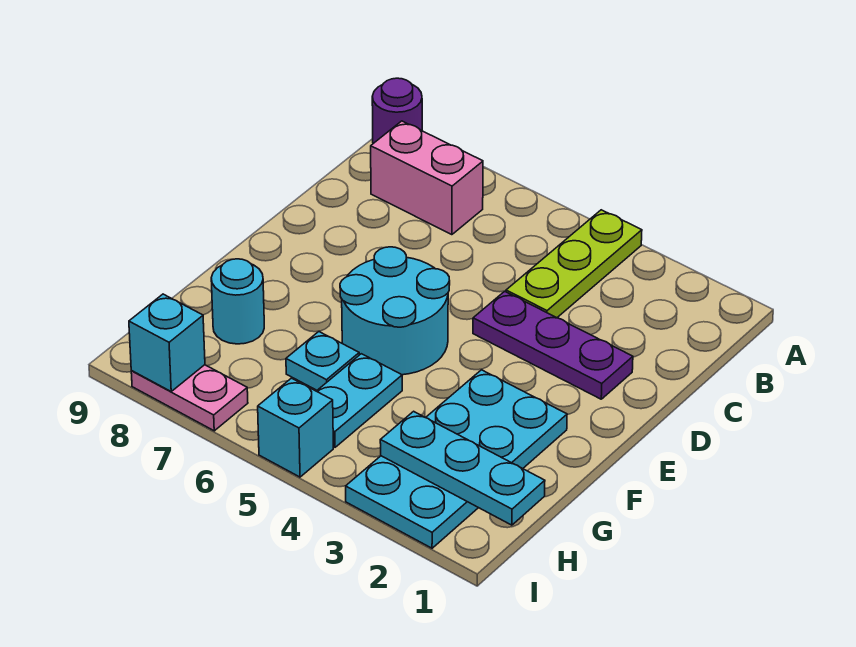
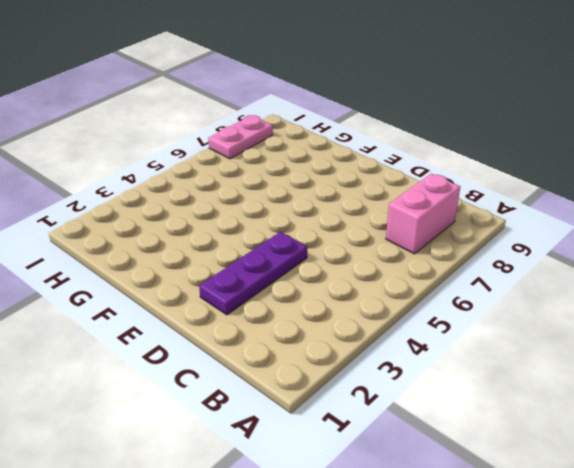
none -> lime 1x3 plate [506,210,642,318]
none -> purple 1x1 round brick [372,78,422,143]
none -> cyan 2x2 round brick [340,247,450,375]

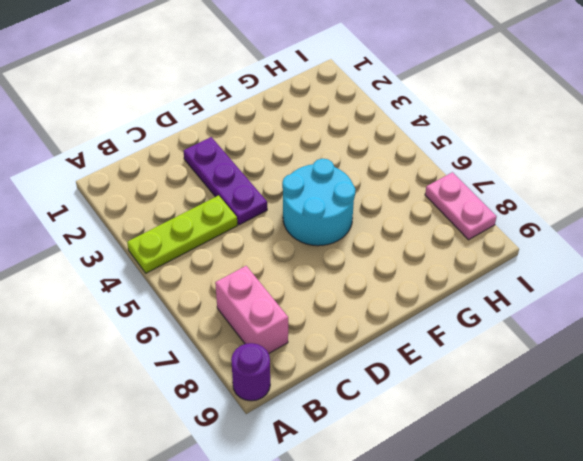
none -> cyan 2x4 plate [346,370,567,548]
none -> cyan 1x2 plate [317,354,402,447]
none -> cyan 1x1 plate [286,332,359,390]

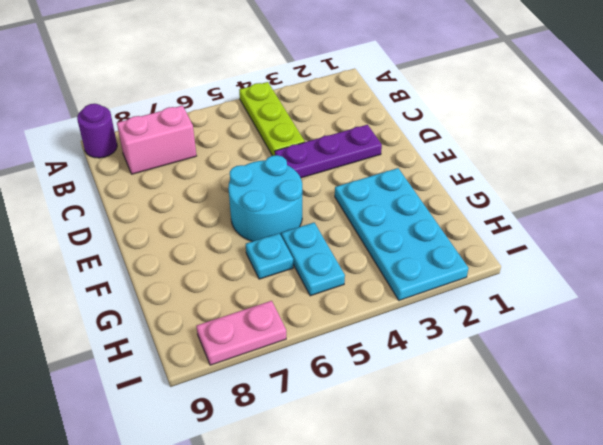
none -> cyan 1x1 round brick [211,259,264,344]
none -> cyan 1x1 brick [258,378,333,477]
none -> cyan 1x3 plate [380,411,545,525]

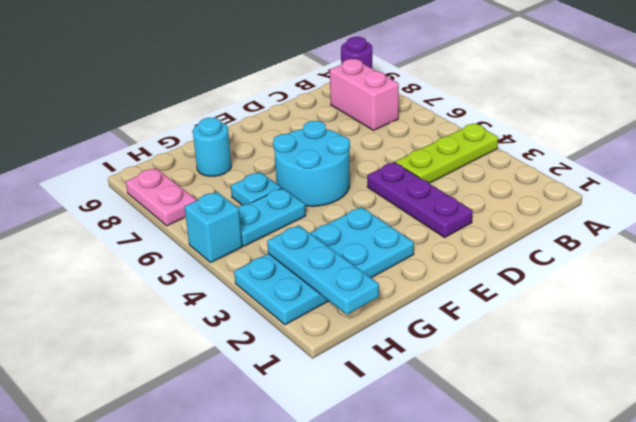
none -> cyan 1x1 brick [129,294,205,391]

